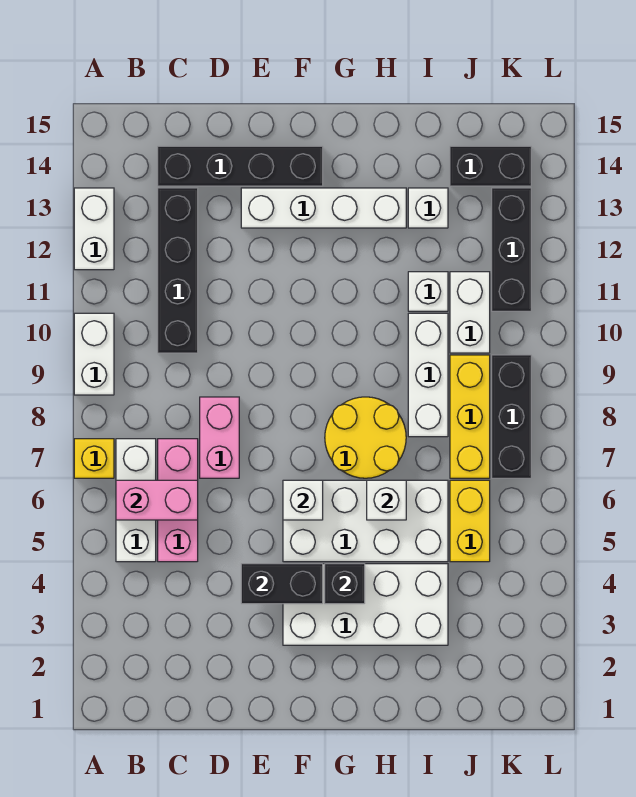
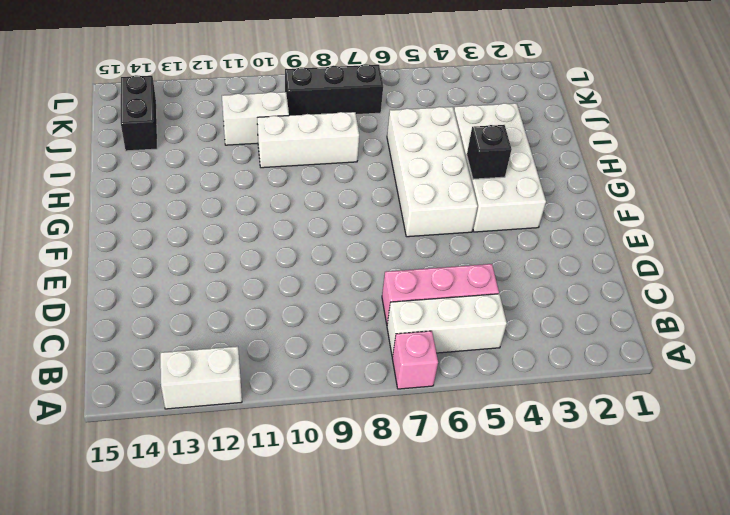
pink 1x1 brick [392,331,438,389] -> yellow 1x1 brick [74,439,114,478]
none -> white 1x2 brick [74,313,114,395]
none -> black 1x4 brick [158,188,198,353]
none -> black 1x4 brick [158,146,323,186]

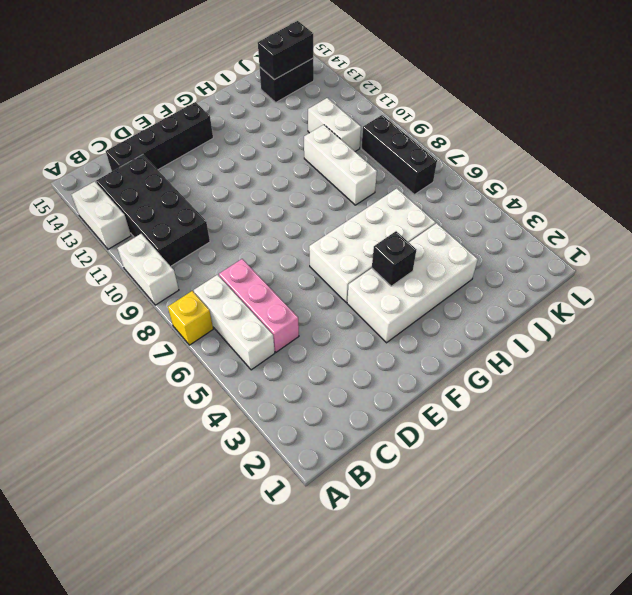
black 2x4 brick [96,155,210,266] -> black 1x4 brick [158,188,198,353]
black 1x2 brick [258,21,313,80] -> black 1x2 brick moved to [241,564,323,604]
none -> pink 1x2 brick [200,397,239,478]
none -> white 1x4 brick [241,188,406,228]
none -> yellow 2x2 round brick [325,397,406,478]

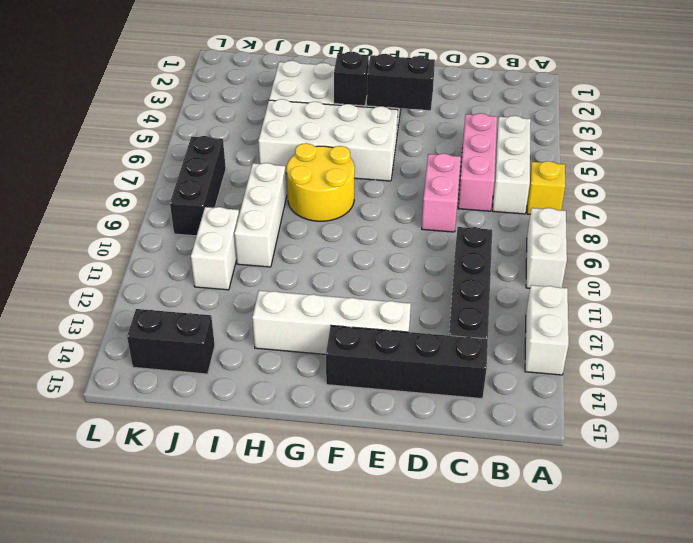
none -> white 1x1 brick [408,272,448,311]
none -> white 1x1 brick [408,188,448,228]
none -> yellow 1x2 brick [450,480,490,562]

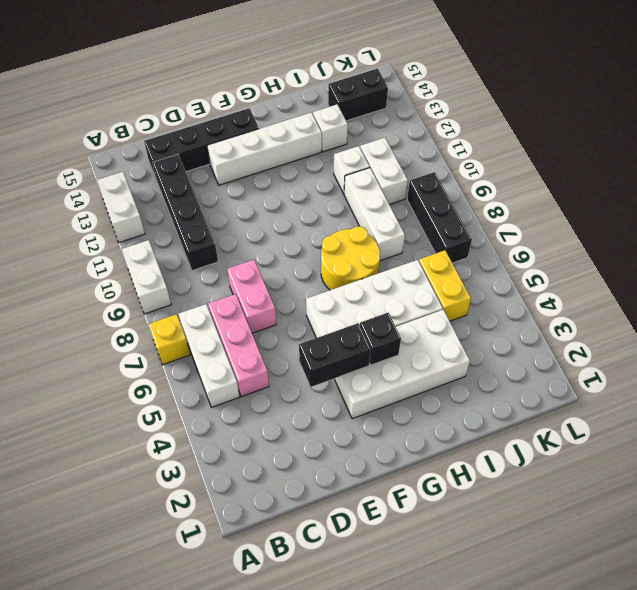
none -> yellow 1x3 brick [450,355,490,478]
none -> black 1x3 brick [492,188,531,311]
none -> pink 1x2 brick [116,480,198,520]

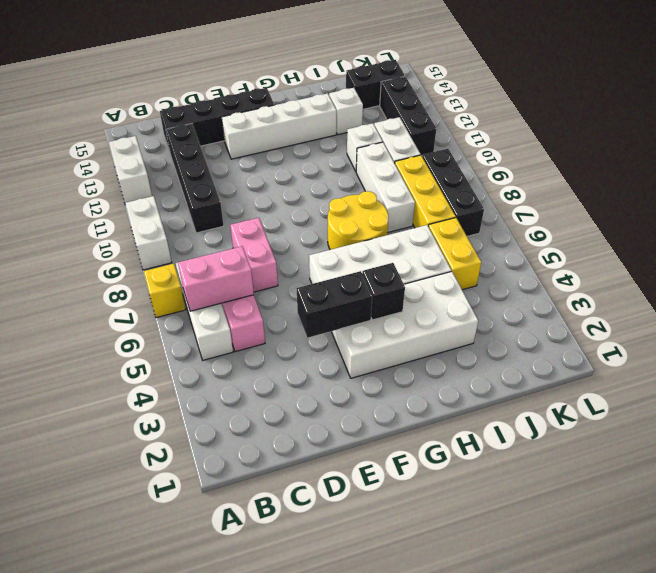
none -> white 1x1 brick [283,480,323,520]
none -> white 1x1 brick [367,480,406,520]

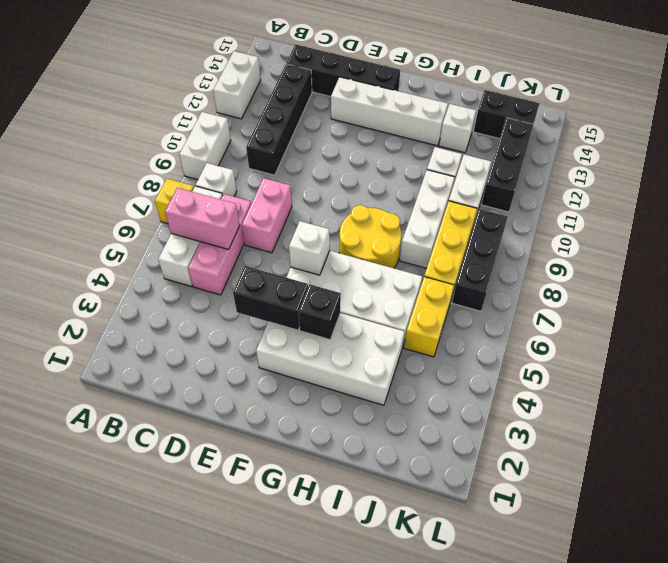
white 1x1 brick [196,163,237,197] -> white 1x1 brick moved to [367,480,406,520]

